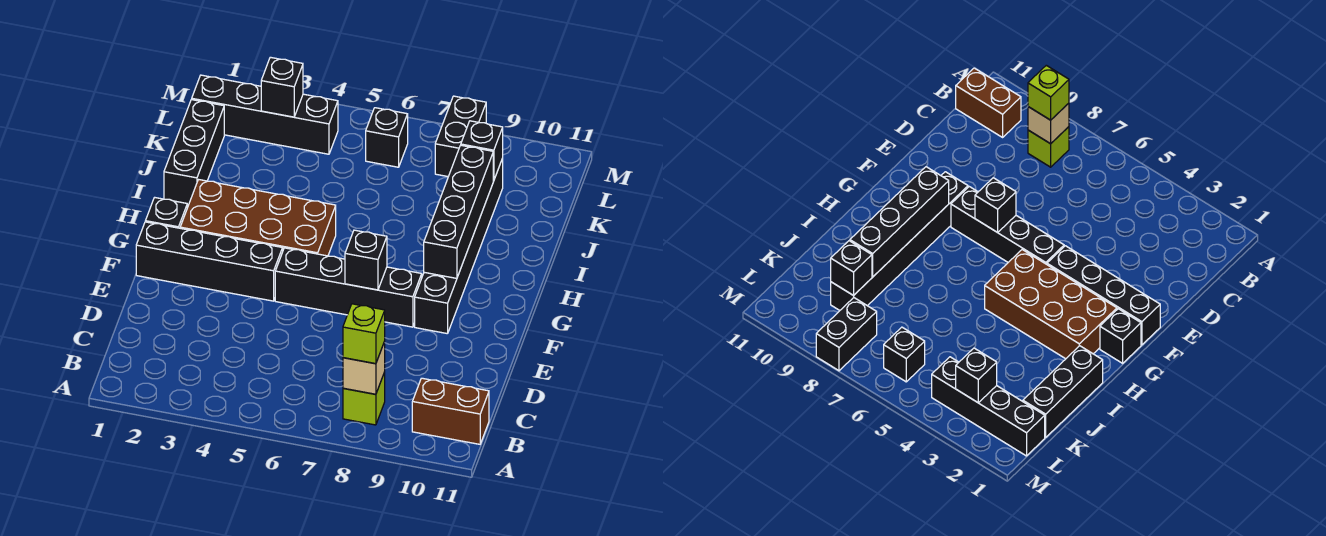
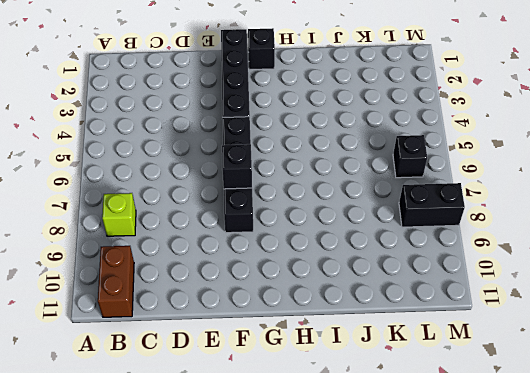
none -> black 1x6 brick [415,158,503,334]
none -> brown 2x4 brick [180,180,336,256]
none -> black 1x3 brick [164,100,224,207]

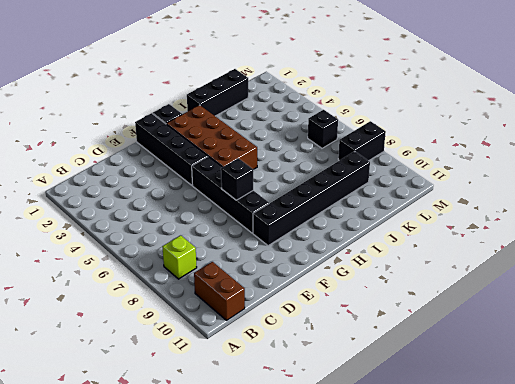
none -> black 1x4 brick [192,75,338,154]
none -> tan 1x1 brick [343,342,385,394]
none -> black 1x4 brick [424,145,493,278]

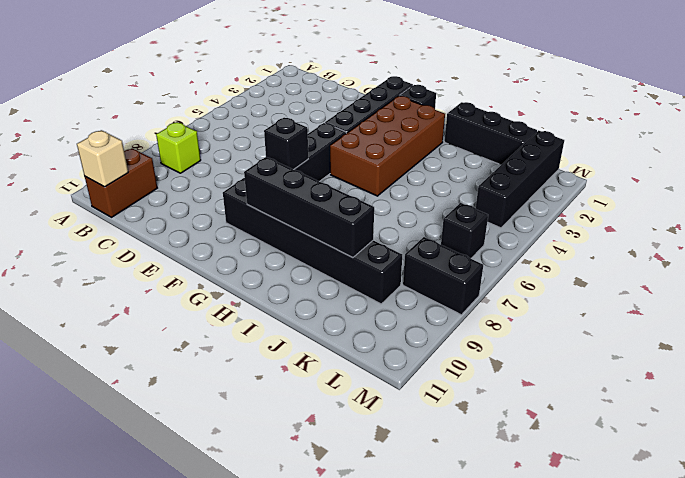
tan 1x1 brick [77,130,128,187] -> tan 1x1 brick moved to [343,342,385,394]
none -> black 1x1 brick [461,121,503,181]
none -> black 1x1 brick [261,57,303,117]
none -> lime 1x1 brick [343,304,385,364]

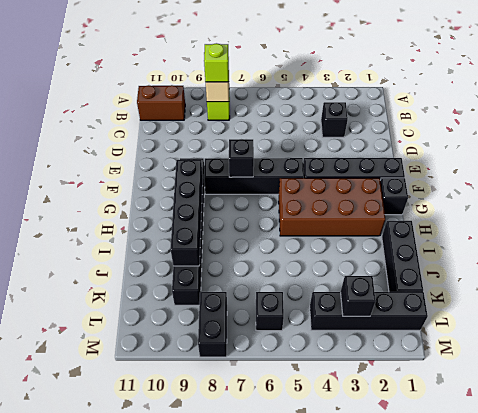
black 1x1 brick [321,102,348,137] -> black 1x1 brick moved to [461,121,503,181]

